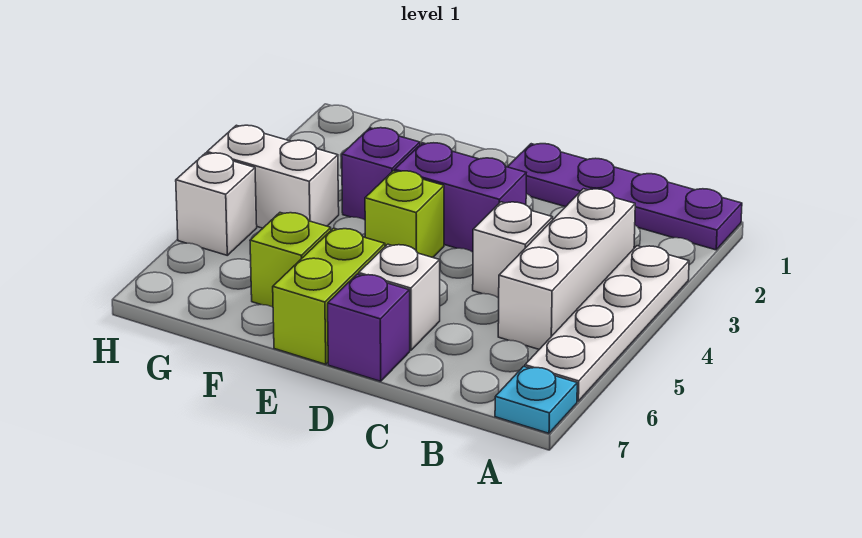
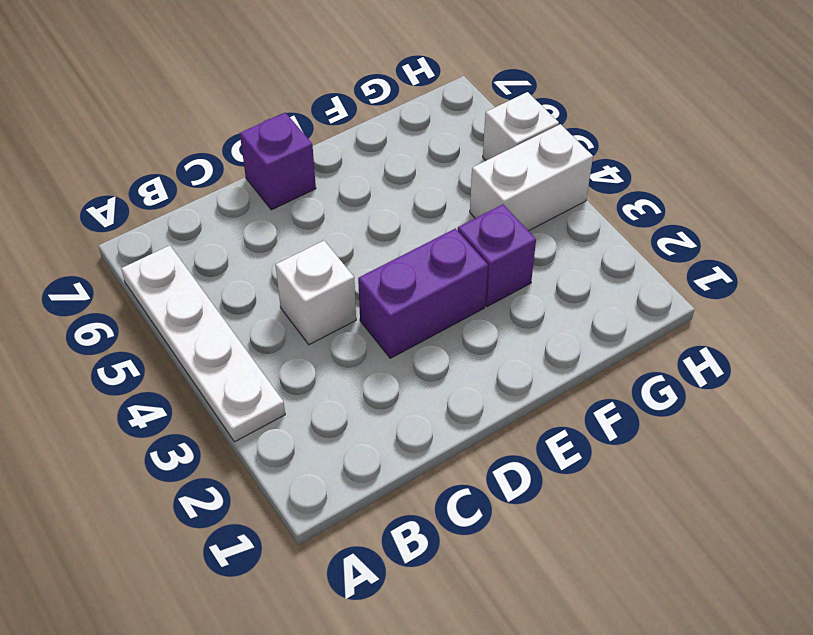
none -> purple 1x4 plate [508,144,742,250]
none -> cyan 1x1 plate [495,366,577,433]
none -> white 1x3 brick [498,189,635,349]

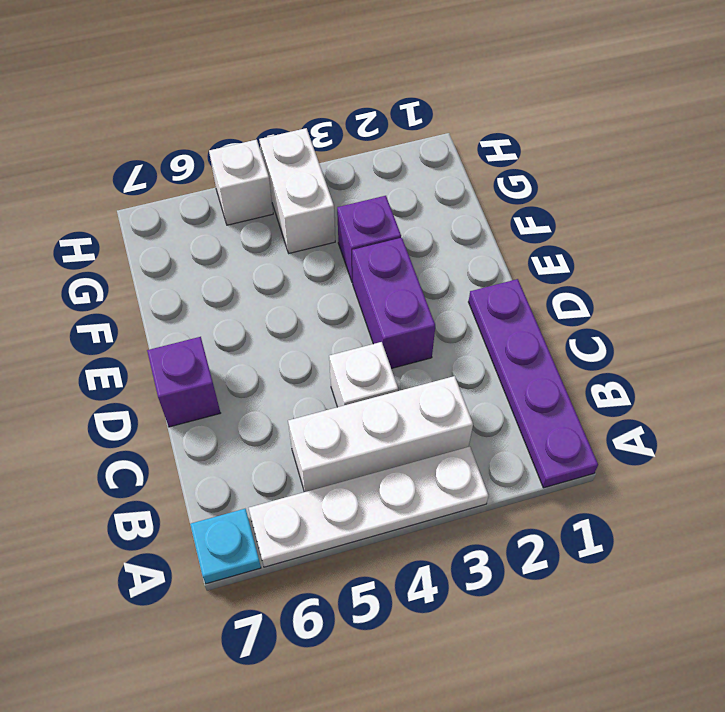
none -> white 1x1 brick [359,244,440,350]
none -> lime 1x1 brick [365,171,444,257]
none -> lime 1x2 brick [273,228,385,364]

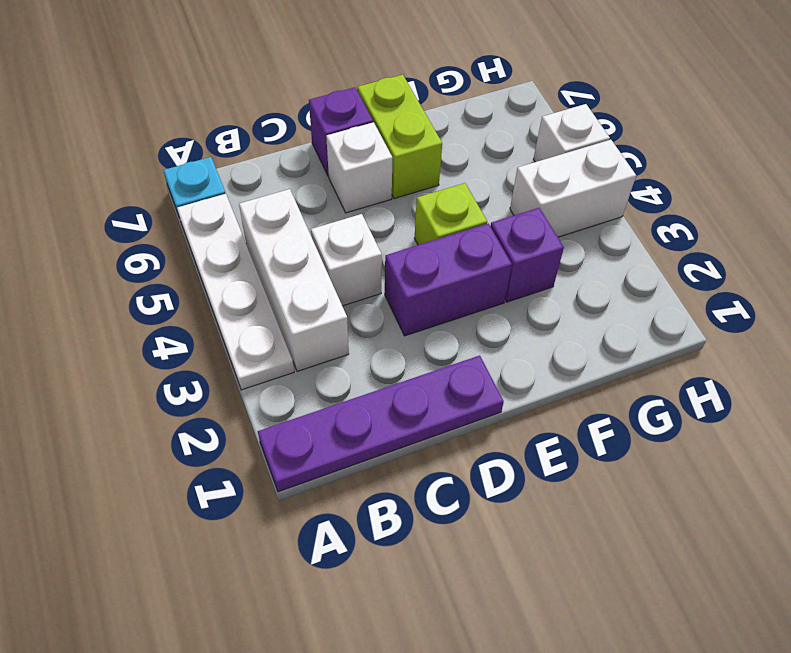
none -> lime 1x1 brick [250,213,331,307]

